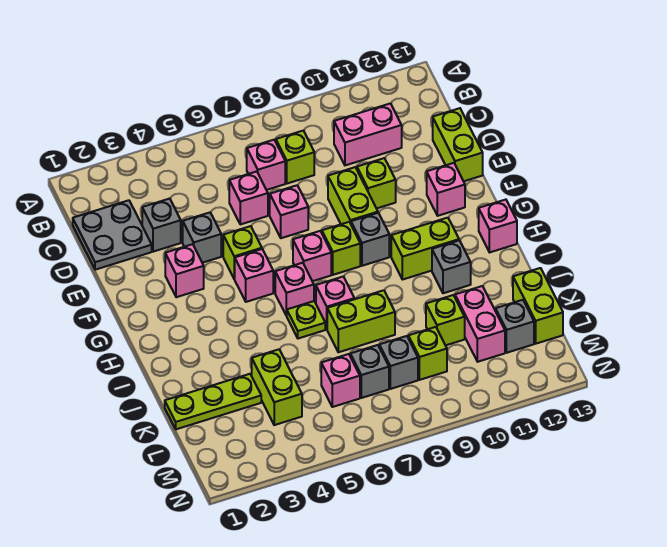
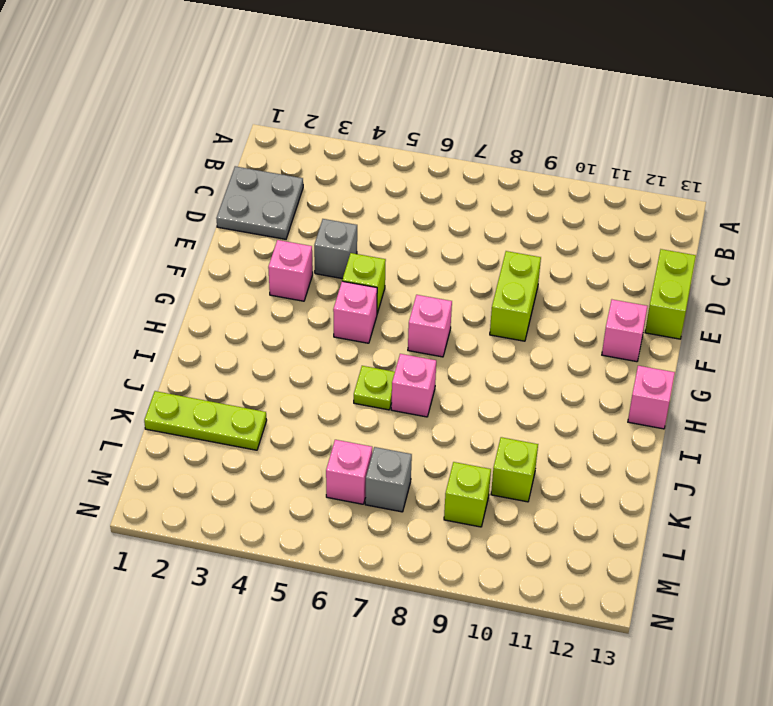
none -> pink 1x1 brick [247,140,285,190]
none -> lime 1x1 brick [276,131,314,184]
none -> pink 1x2 brick [334,103,402,165]
none -> grey 1x1 brick [142,199,181,252]

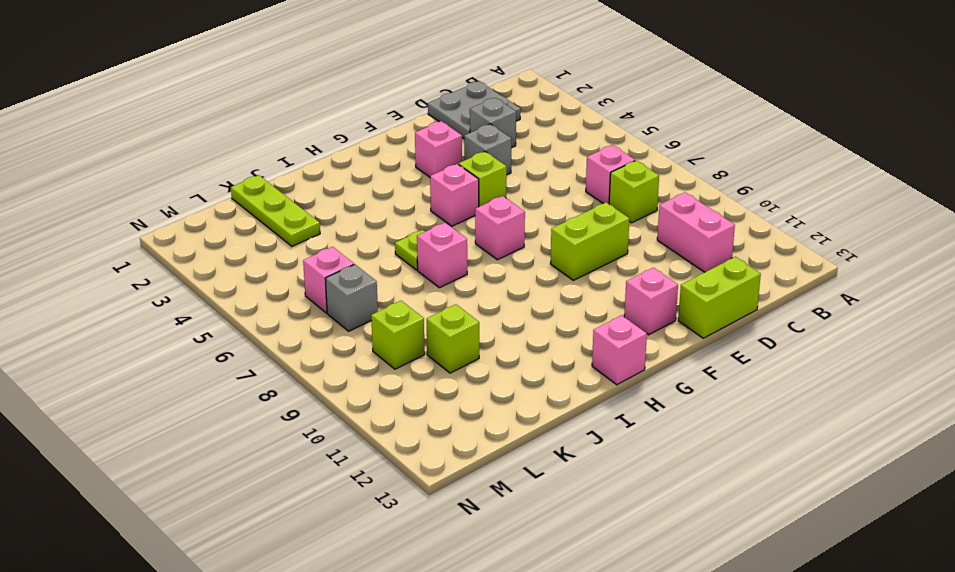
none -> pink 1x1 brick [229,171,268,224]
none -> pink 1x1 brick [270,185,308,238]
none -> lime 1x1 brick [357,158,396,208]
none -> lime 1x1 brick [322,222,360,275]

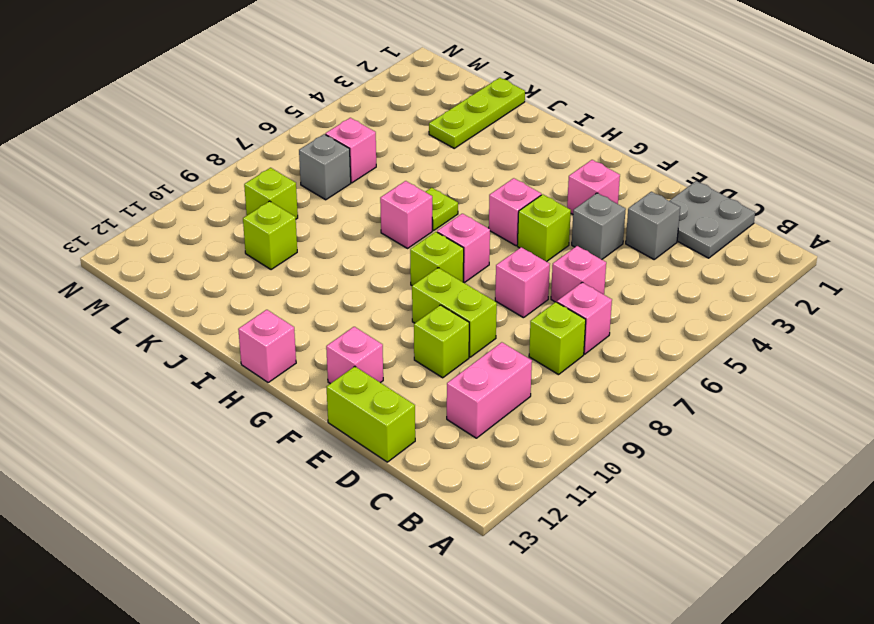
none -> grey 1x1 brick [351,213,389,266]
none -> pink 1x1 brick [275,263,314,315]
none -> lime 1x2 brick [391,218,459,280]
none -> grey 1x1 brick [432,240,471,293]

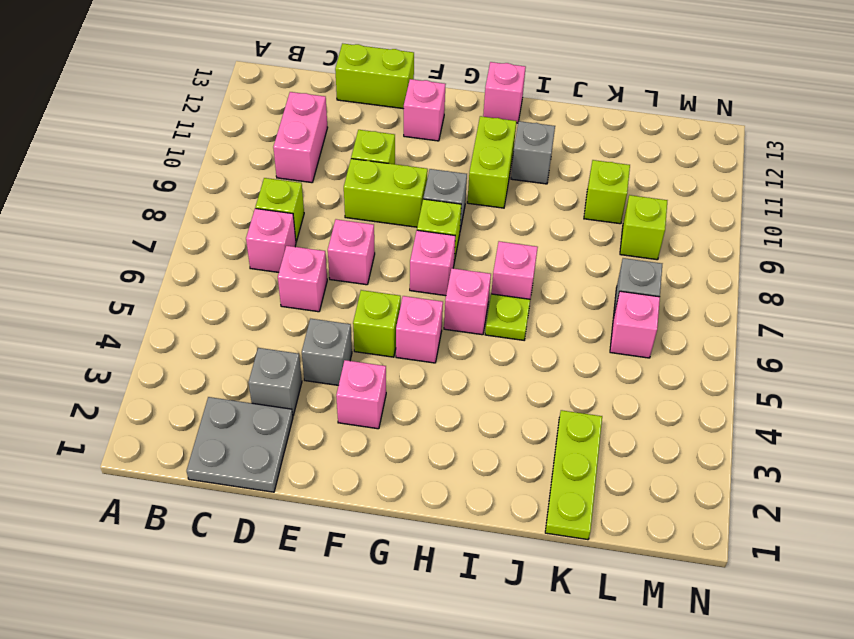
none -> lime 1x2 brick [327,290,395,352]
none -> lime 1x2 brick [252,349,302,425]
none -> pink 1x2 brick [455,286,505,362]
none -> lime 1x2 brick [513,268,563,344]

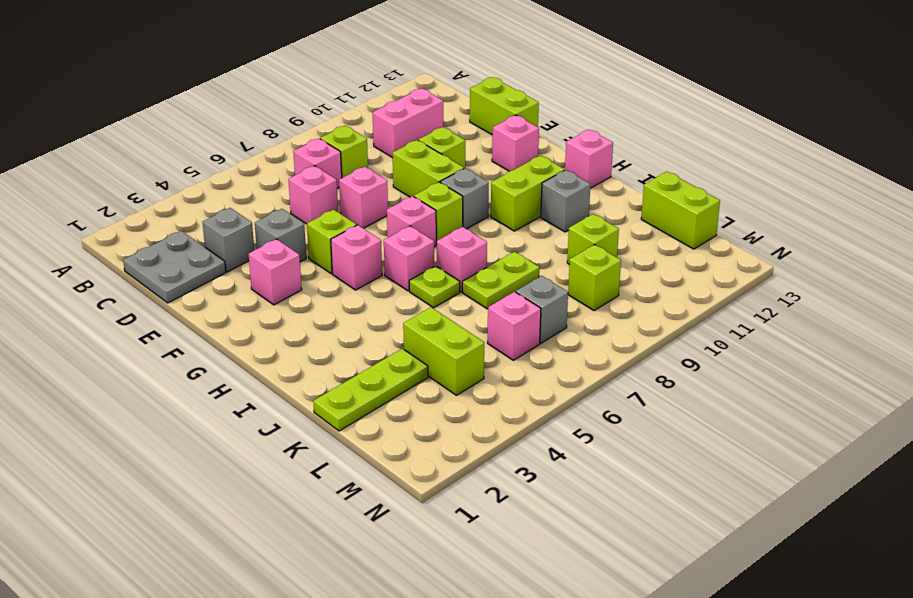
lime 1x2 plate [462,252,539,309] -> lime 1x2 brick [327,290,395,352]
none -> pink 1x2 brick [455,286,505,362]
none -> grey 1x1 brick [379,336,418,389]
none -> grey 1x1 brick [496,300,534,353]

